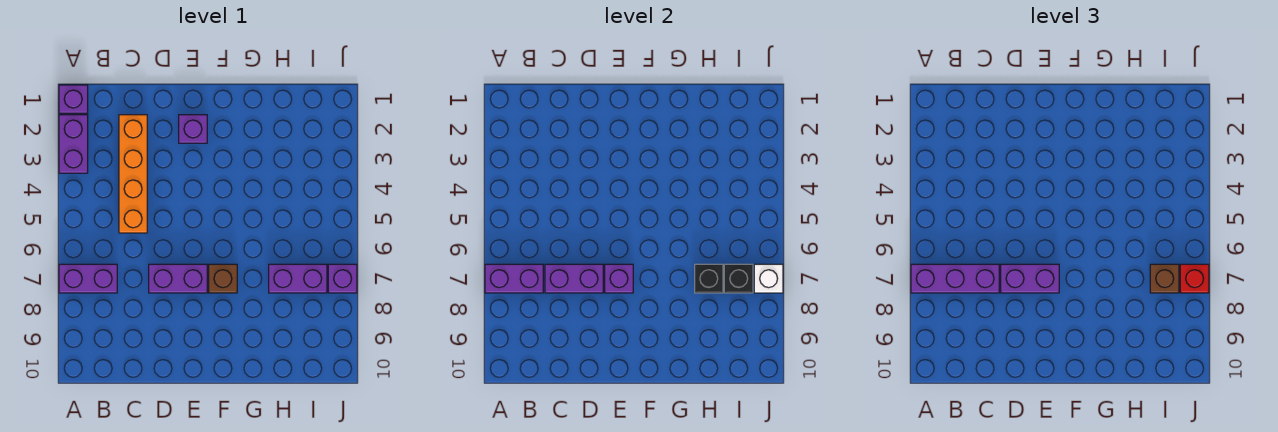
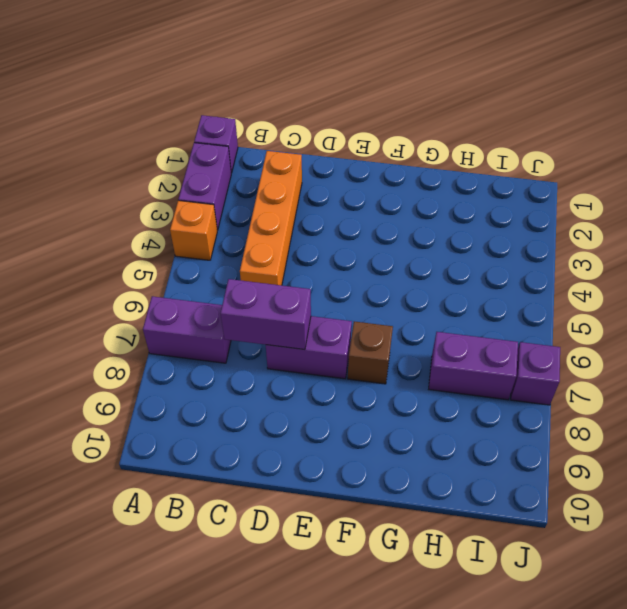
orange 1x1 brick [170,201,217,260] -> none
none -> purple 1x1 brick [179,115,207,143]
none -> purple 1x2 brick [485,264,543,293]
none -> purple 1x1 brick [605,264,633,293]

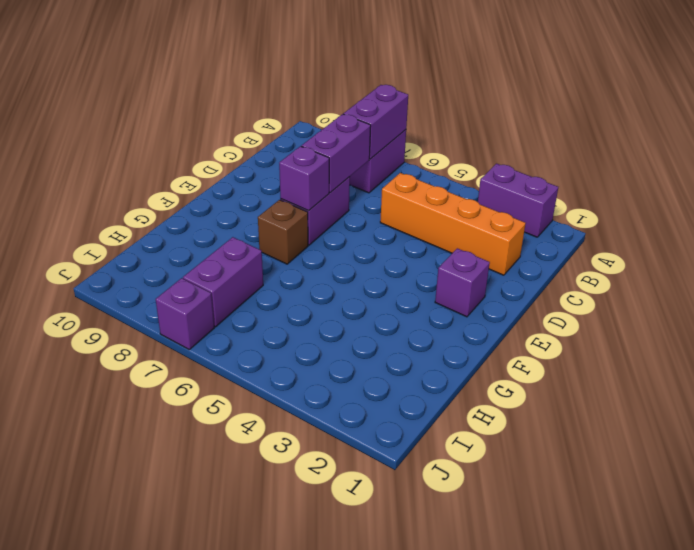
none -> purple 1x1 brick [59,85,88,113]
none -> black 1x1 brick [695,264,723,293]
none -> black 1x1 brick [724,264,753,293]

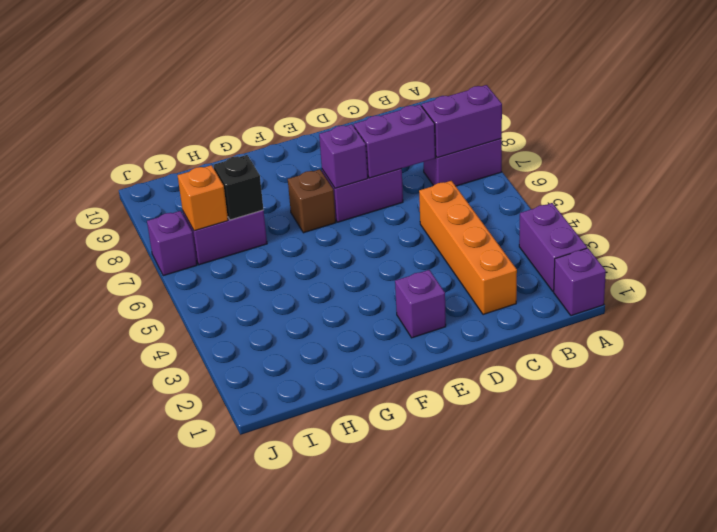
orange 1x1 brick [178,165,228,231] -> black 1x1 brick [724,264,753,293]
none -> white 1x1 brick [754,264,783,293]
none -> purple 1x3 brick [911,264,999,293]
none -> purple 1x2 brick [1001,264,1059,293]

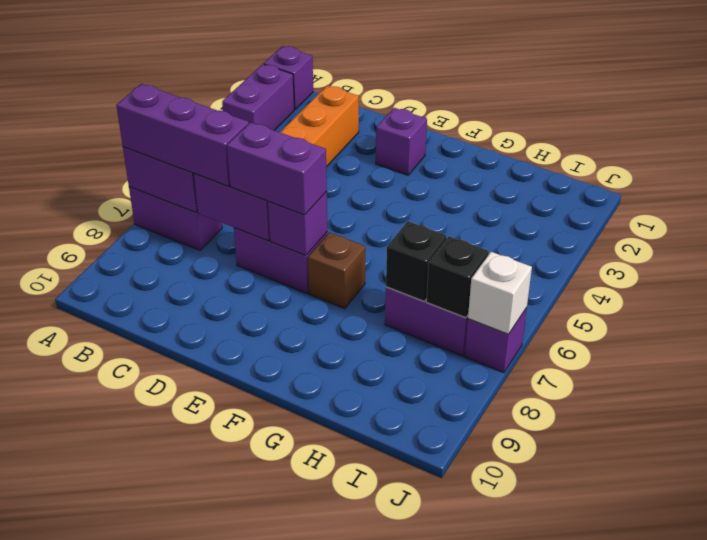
none -> brown 1x1 brick [1150,264,1179,293]
none -> red 1x1 brick [1180,264,1209,293]

